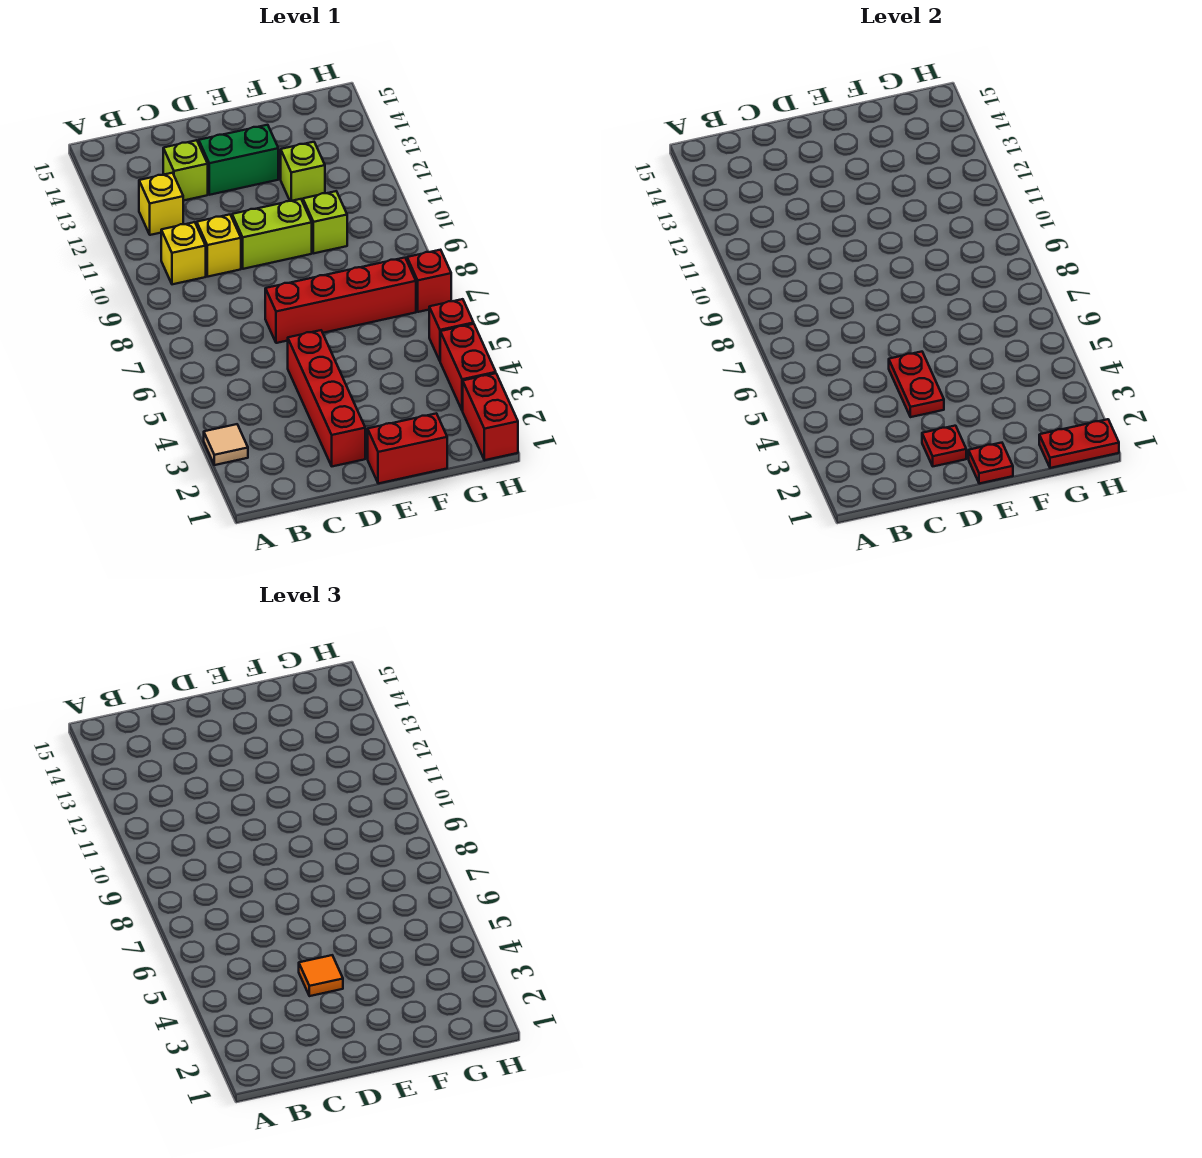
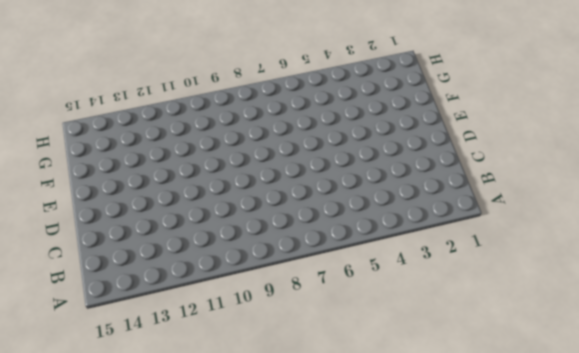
none -> tan 1x1 tile [204,424,248,465]
none -> yellow 1x1 brick [161,222,206,284]
none -> yellow 1x1 brick [139,173,183,235]

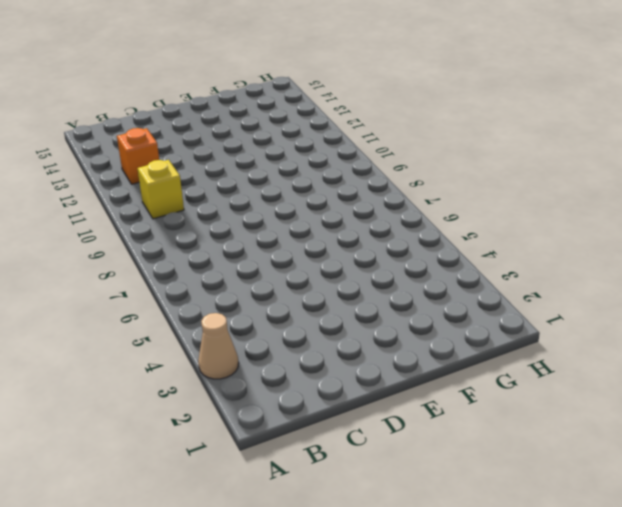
tan 1x1 cone [198,313,239,379] -> tan 1x1 tile [204,424,248,465]
orange 1x1 brick [117,128,159,184] -> yellow 1x1 brick [139,173,183,235]
none -> yellow 1x1 brick [197,215,241,277]
none -> lime 1x1 brick [163,140,208,201]
none -> red 1x4 brick [288,330,365,466]

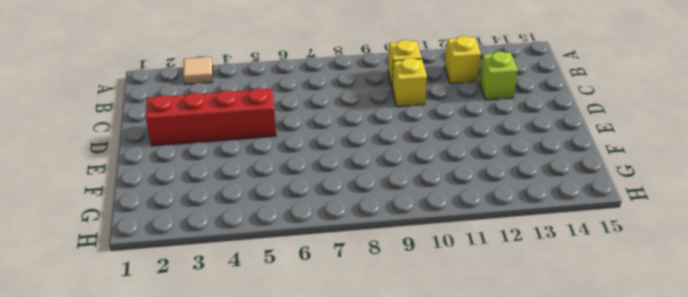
none -> red 1x4 brick [265,258,416,343]
none -> lime 1x2 brick [232,199,312,269]
none -> green 1x2 brick [199,125,278,195]

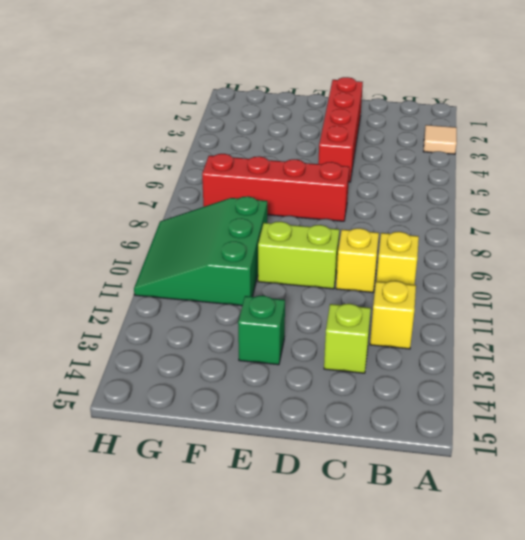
green 1x1 brick [238,295,285,365] -> green 1x2 brick [199,125,278,195]
green 3x3 slope [134,196,267,306] -> lime 1x1 brick [303,191,347,253]
none -> red 1x2 brick [368,413,447,484]
none -> lime 1x1 brick [281,142,325,202]
none -> red 1x2 brick [463,373,518,460]

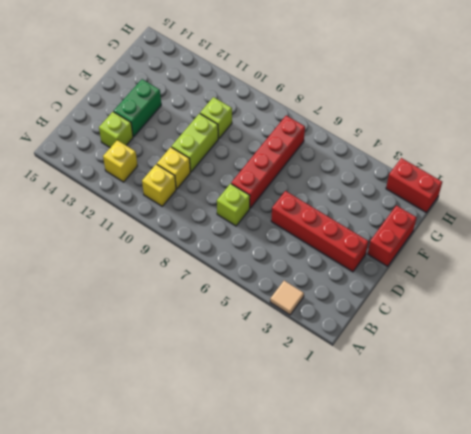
lime 1x1 brick [217,184,250,226] -> lime 1x1 brick moved to [281,142,325,202]
none -> red 1x2 brick [440,324,496,411]
none -> red 1x1 brick [429,299,474,361]
none -> red 1x1 brick [407,250,451,312]

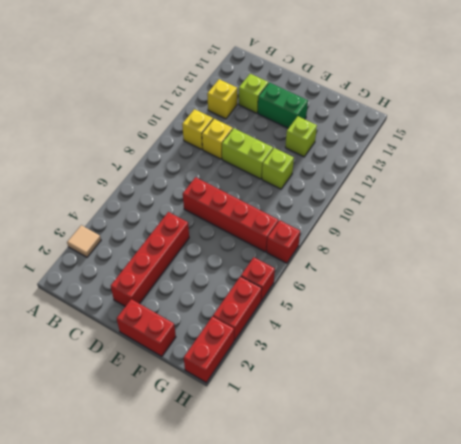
none -> red 1x1 plate [922,426,966,466]
none -> red 1x2 plate [889,352,944,417]
none -> red 1x1 plate [969,443,1013,484]

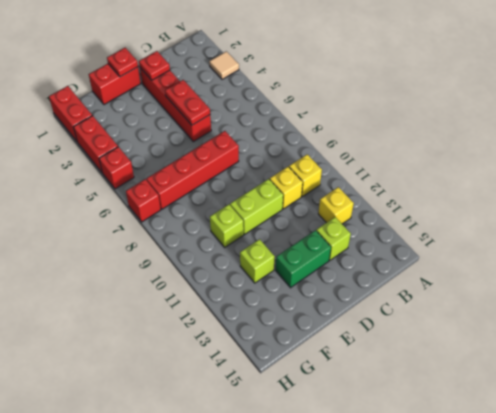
none -> red 1x2 plate [1039,419,1119,468]
none -> orange 1x1 tile [299,955,343,996]

